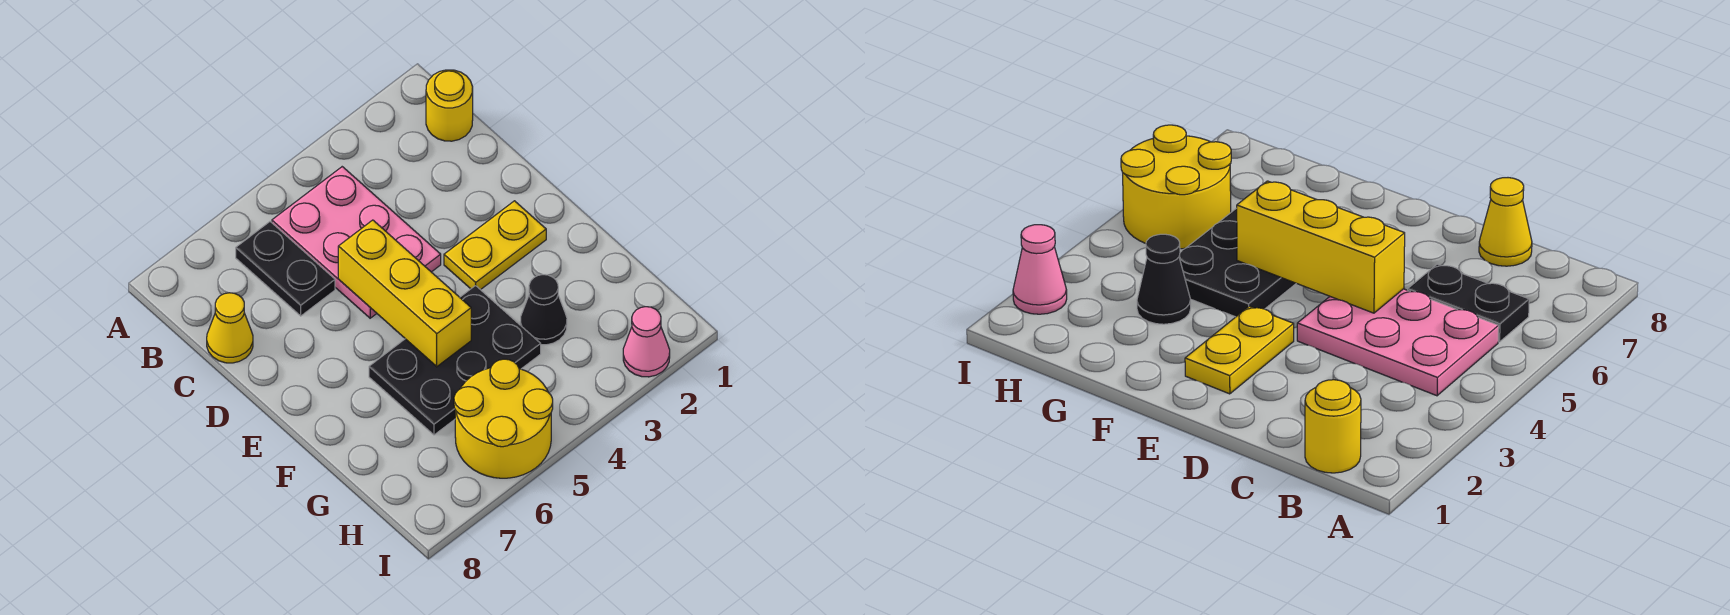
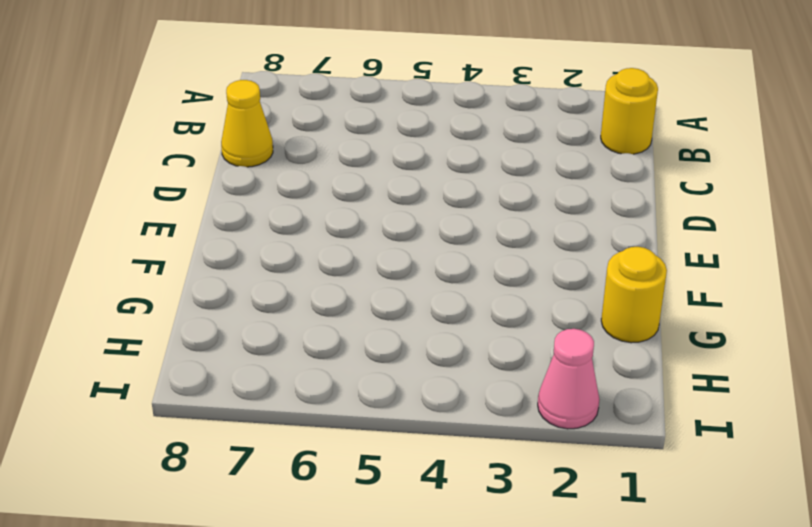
yellow 1x1 round brick [601,247,667,343] -> none
none -> pink 2x3 plate [272,167,441,318]
none -> black 1x2 plate [236,222,335,316]

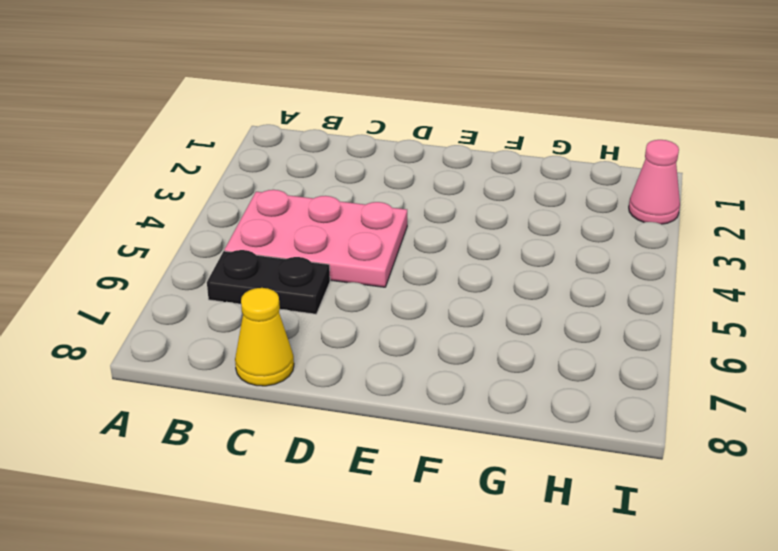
none -> yellow 1x1 round brick [426,70,473,141]
none -> yellow 1x2 plate [444,201,546,290]

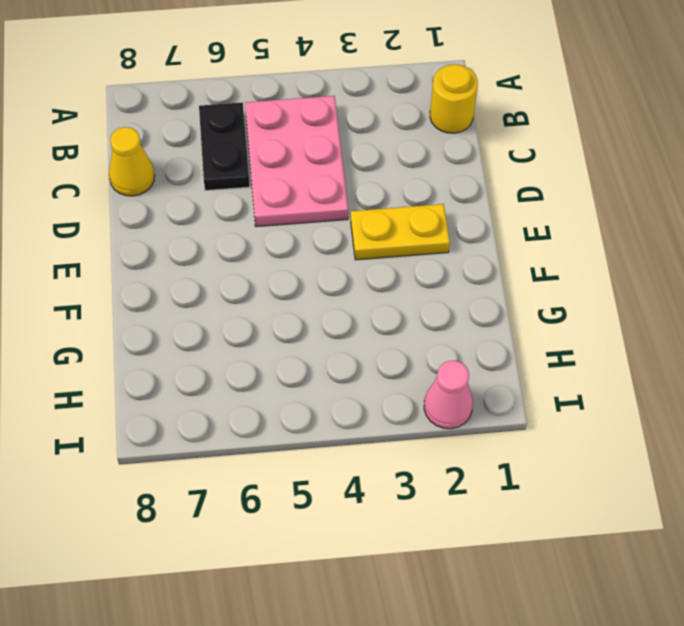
none -> black 2x3 plate [369,285,541,435]
none -> black 1x1 cone [520,275,567,345]

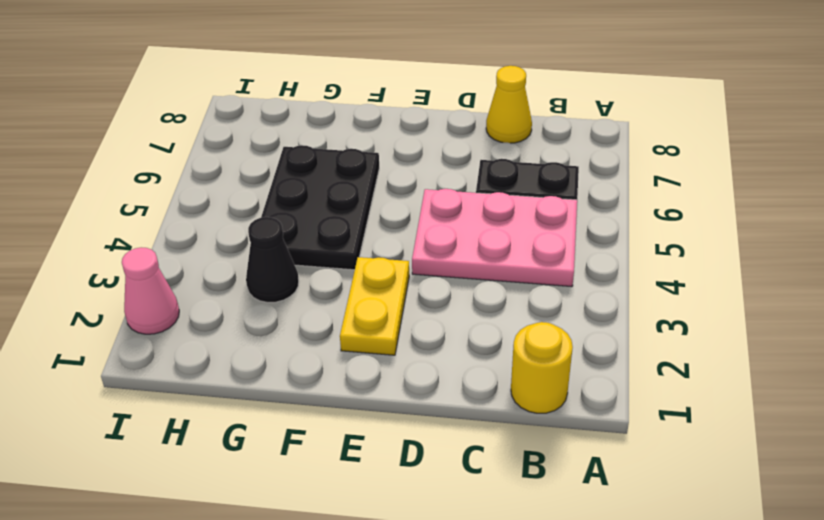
none -> yellow 2x2 round brick [454,359,553,478]
none -> yellow 1x3 brick [338,220,471,367]

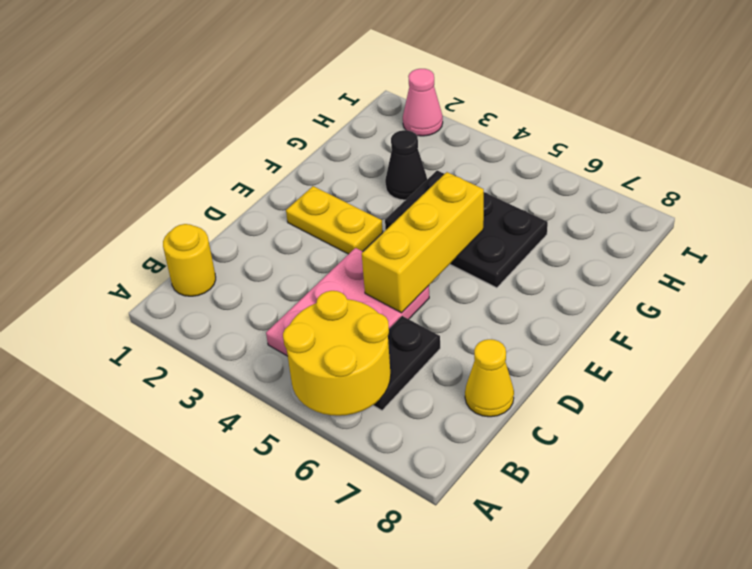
yellow 2x2 round brick [283,291,391,416] -> yellow 2x2 round brick moved to [454,359,553,478]

